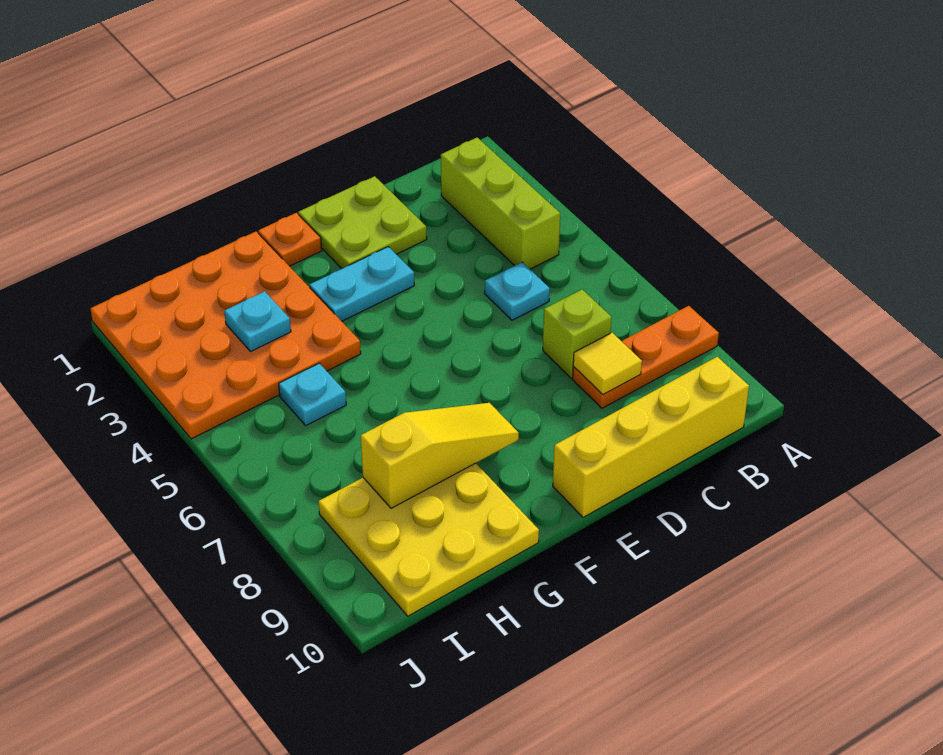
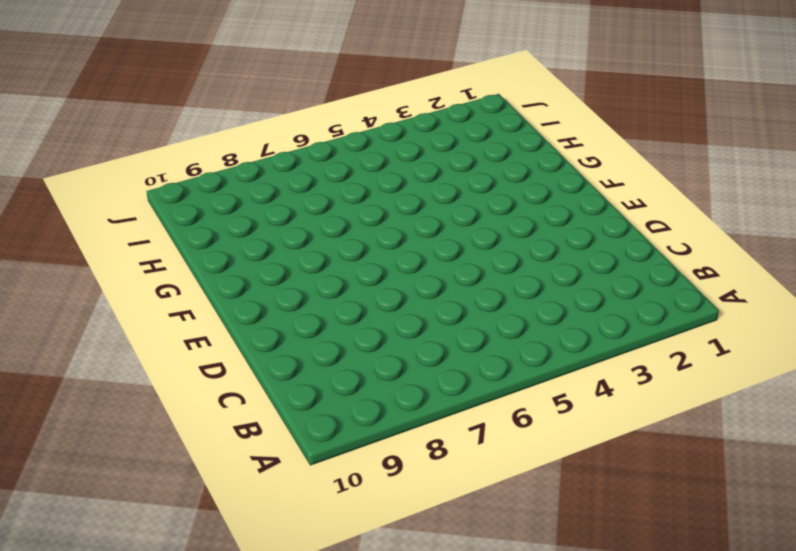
none -> orange 1x3 plate [573,306,719,408]
none -> lime 1x3 brick [441,138,560,269]
none -> yellow 1x4 brick [553,357,749,517]

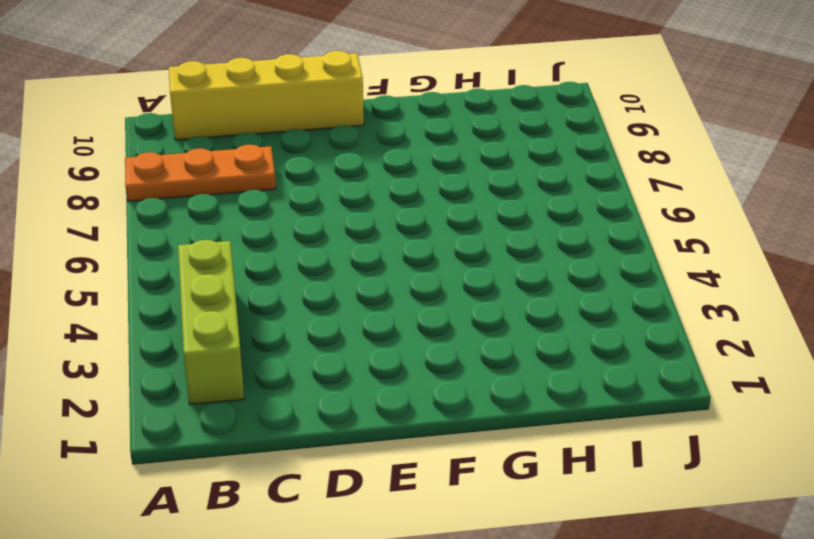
none -> cyan 1x1 plate [485,262,550,320]
none -> lime 1x1 brick [543,290,612,378]
none -> lime 2x2 plate [298,176,427,269]

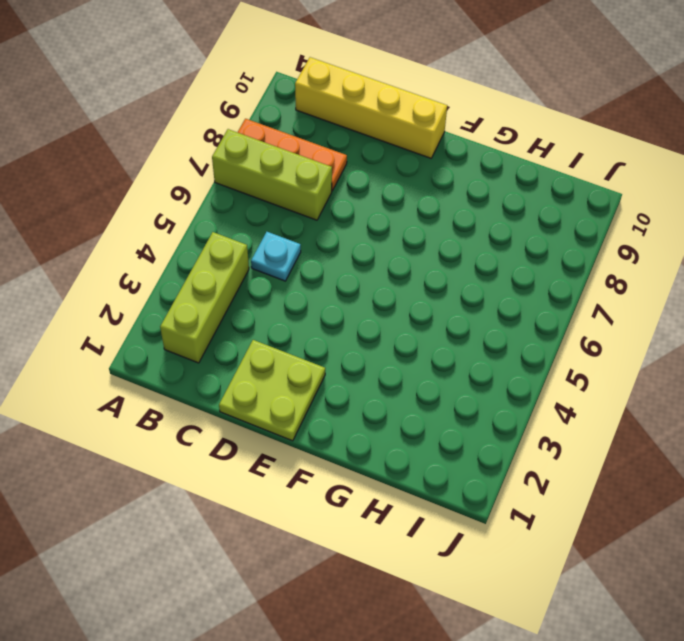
lime 1x3 brick [212,129,332,220] -> lime 1x1 brick [543,290,612,378]
none -> cyan 1x2 plate [309,247,414,321]
none -> orange 1x1 plate [258,213,322,266]
none -> orange 4x4 plate [90,232,361,439]

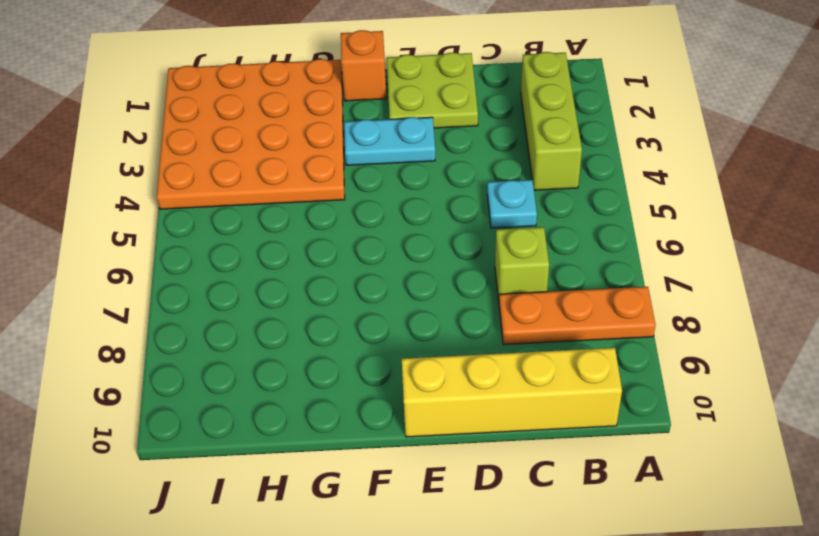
orange 1x1 brick [341,30,387,101] -> orange 1x1 plate [258,213,322,266]
none -> yellow 3x3 plate [318,463,539,616]
none -> cyan 1x1 plate [279,363,346,425]
none -> yellow 1x1 tile [573,333,642,395]

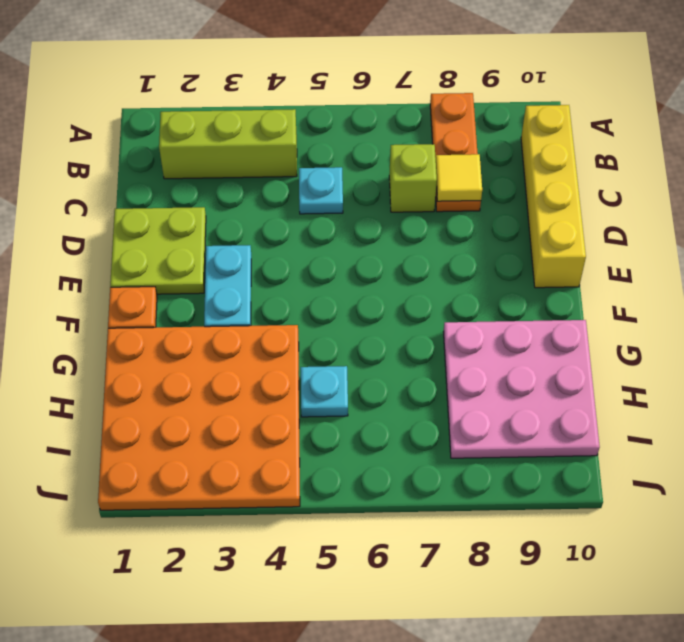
pink 3x3 plate [443,320,600,458] -> yellow 3x3 plate [318,463,539,616]
none -> yellow 1x3 slope [361,403,519,508]
none -> cyan 1x1 plate [224,291,291,351]

